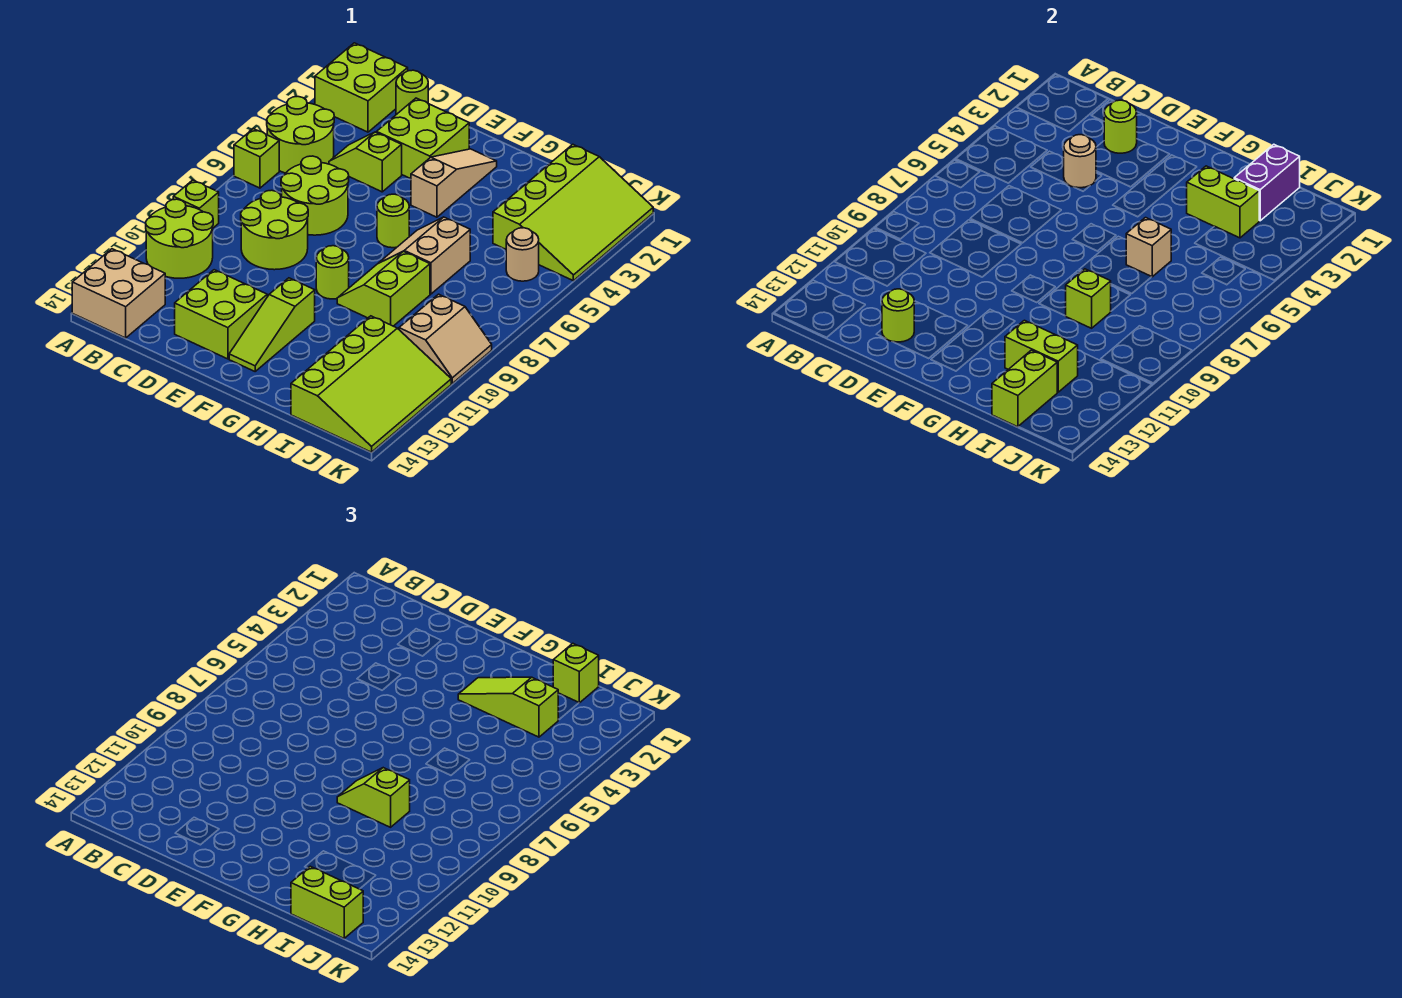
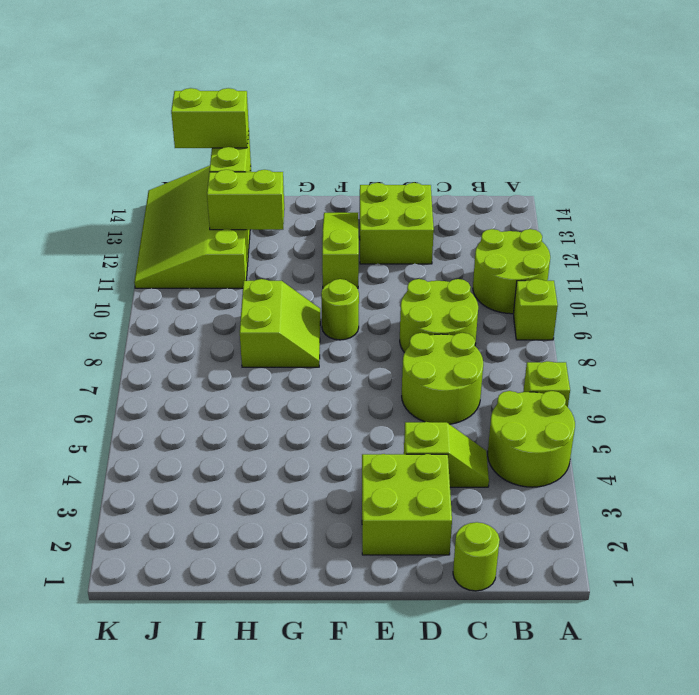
none -> lime 2x2 brick [315,43,408,132]
none -> tan 2x2 brick [72,249,165,338]
none -> tan 1x3 slope [411,149,497,217]
none -> lime 1x1 round brick [377,194,409,248]

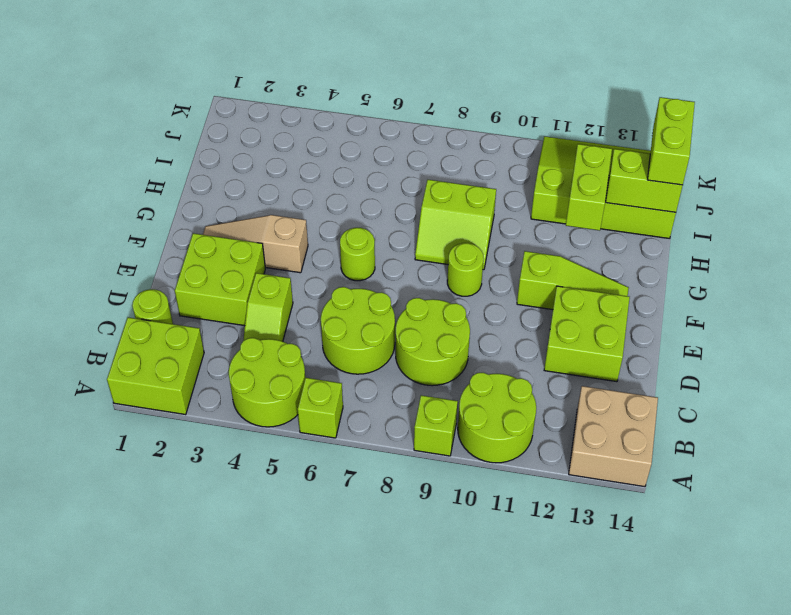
none -> tan 2x2 slope [379,217,470,294]
none -> lime 3x4 slope [493,144,653,281]
none -> tan 1x1 round brick [506,228,539,281]
none -> tan 2x2 slope [399,294,492,383]

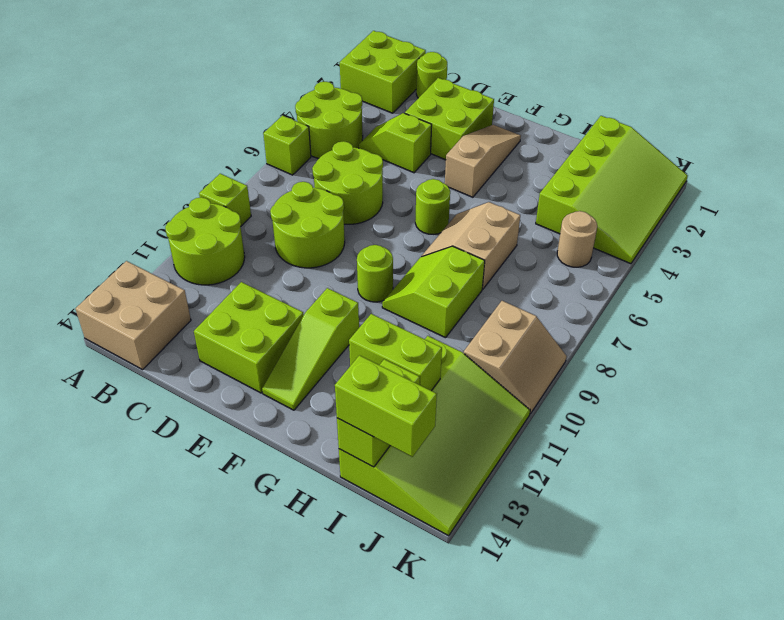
none -> lime 1x1 round brick [1104,100,1137,153]
none -> tan 1x1 round brick [1064,135,1096,188]
none -> lime 1x1 round brick [882,289,914,342]
none -> lime 1x2 brick [1187,166,1259,238]

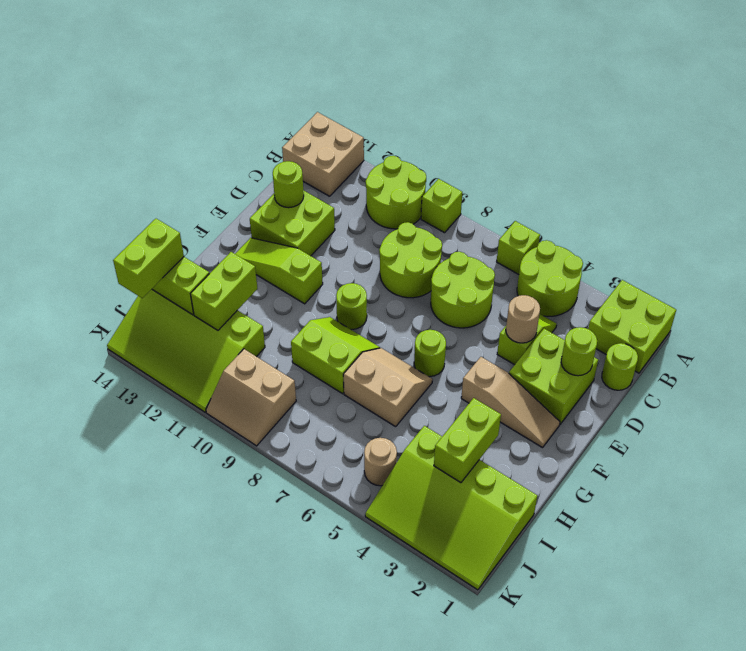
none -> tan 1x1 brick [1126,218,1171,277]
none -> lime 1x1 brick [1066,269,1111,328]
none -> purple 1x2 brick [1234,144,1300,221]
none -> lime 1x3 slope [458,677,558,737]

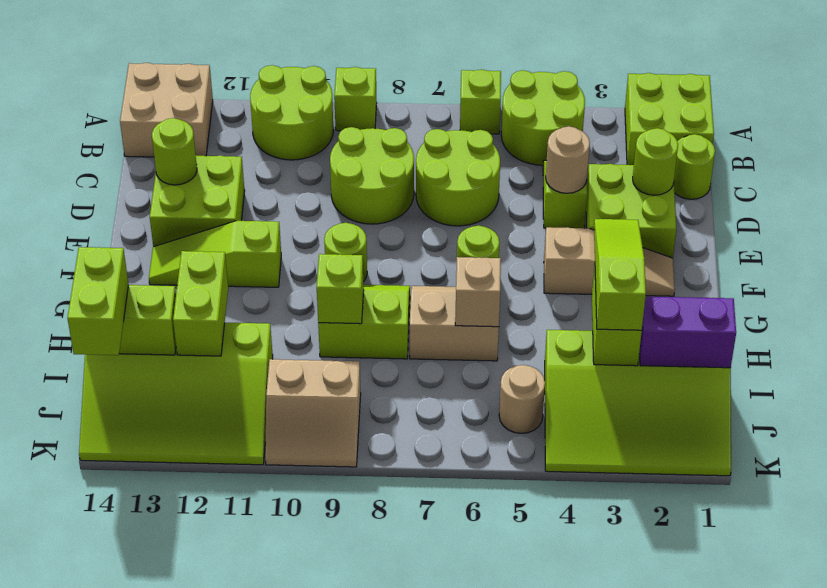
none -> lime 1x2 slope [337,768,410,827]
none -> lime 1x1 brick [553,643,599,703]

